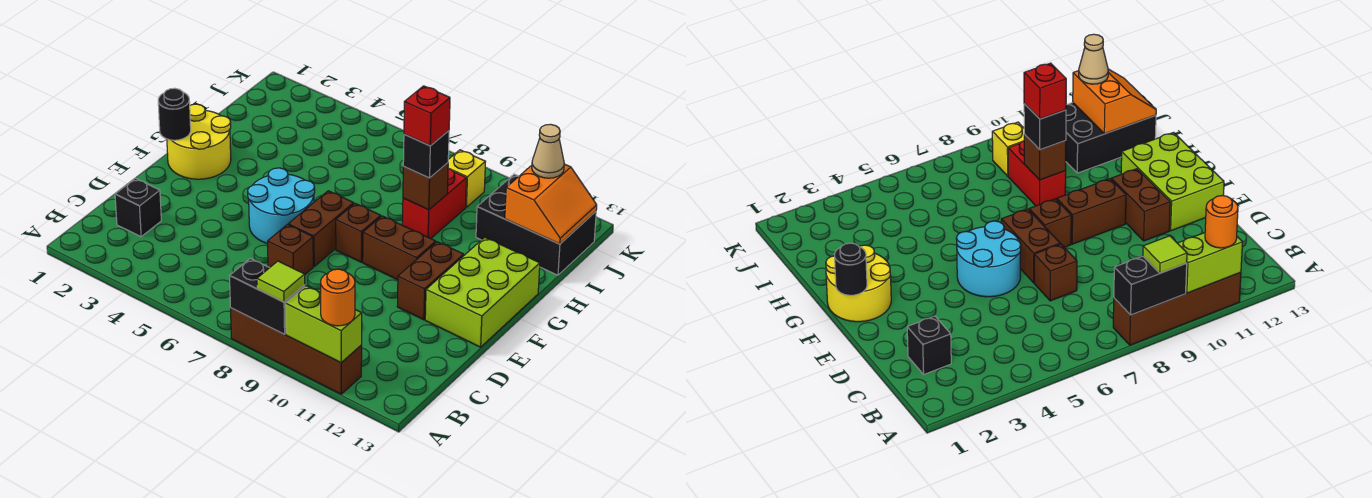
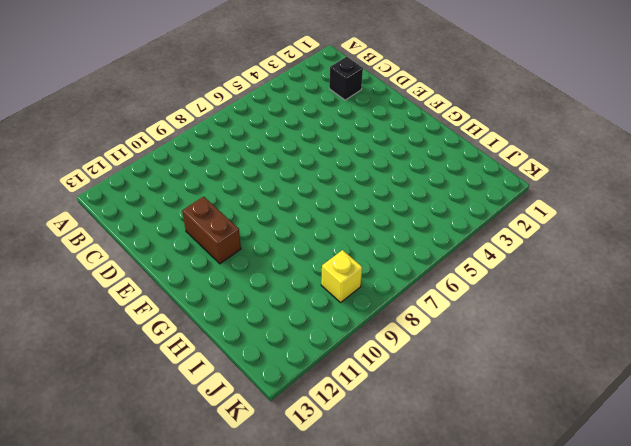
none -> brown 1x4 brick [231,308,362,394]
none -> brown 1x1 brick [268,225,313,274]
none -> cyan 2x2 round brick [248,168,315,244]

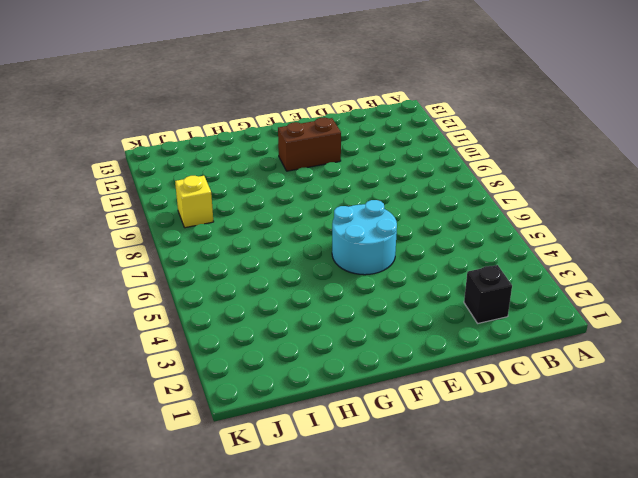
none -> brown 1x4 brick [231,308,362,394]
none -> brown 1x1 brick [268,225,313,274]
none -> brown 1x2 brick [288,191,354,266]

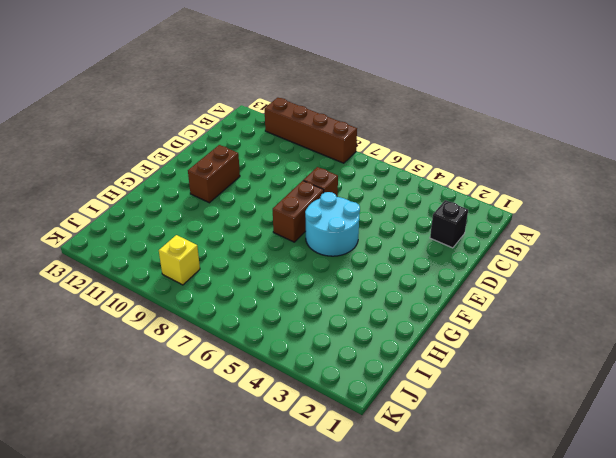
none -> lime 2x3 brick [425,237,540,347]
none -> yellow 2x2 round brick [167,104,231,179]
none -> brown 1x1 brick [336,203,381,262]

